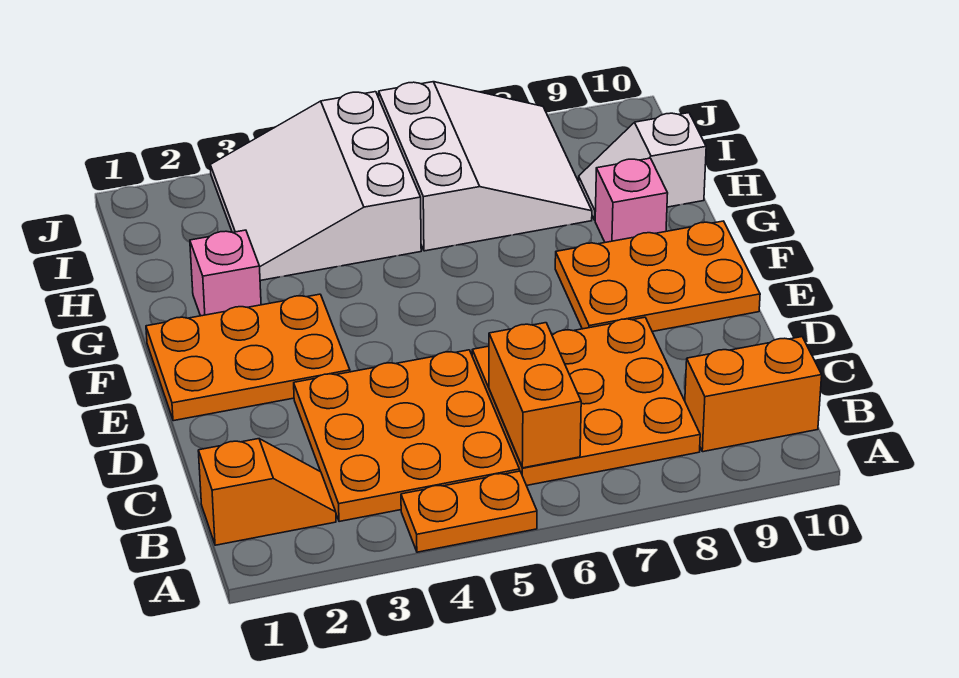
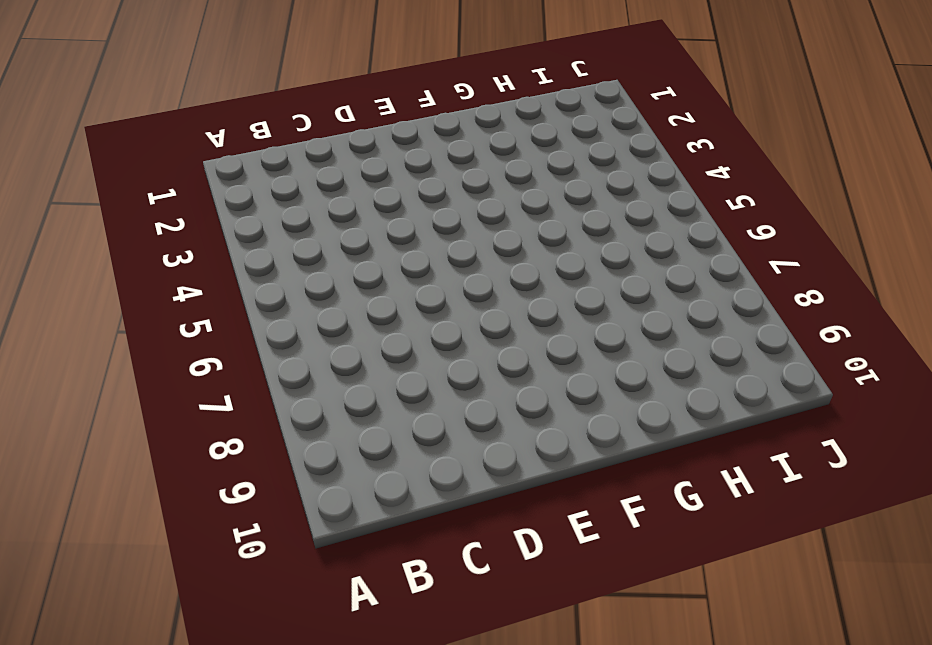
none -> orange 1x2 plate [401,471,537,552]
none -> orange 1x2 slope [198,439,336,545]
none -> orange 3x3 plate [294,350,520,522]

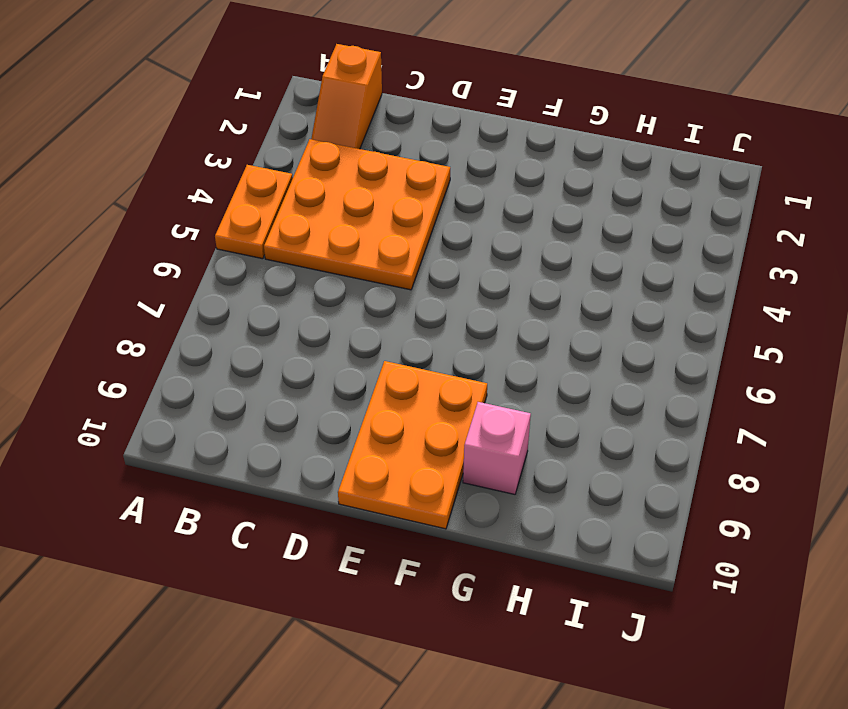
none -> orange 3x3 plate [472,317,700,485]
none -> orange 1x2 brick [685,337,822,452]
none -> orange 2x3 plate [146,294,350,421]

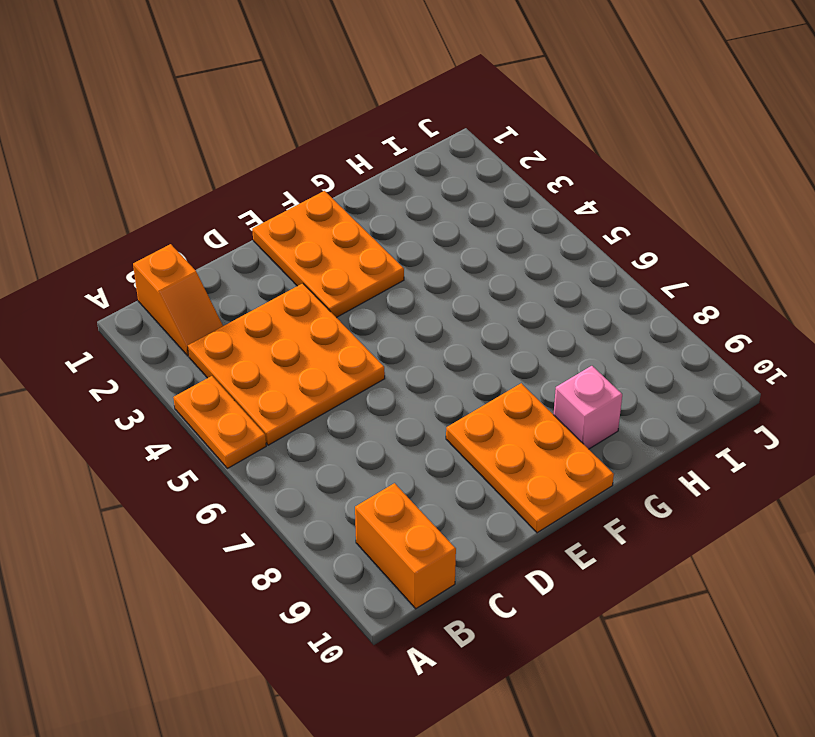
none -> orange 3x3 plate [472,317,700,485]
none -> pink 1x1 brick [190,230,261,316]
none -> white 3x3 slope [210,92,421,280]

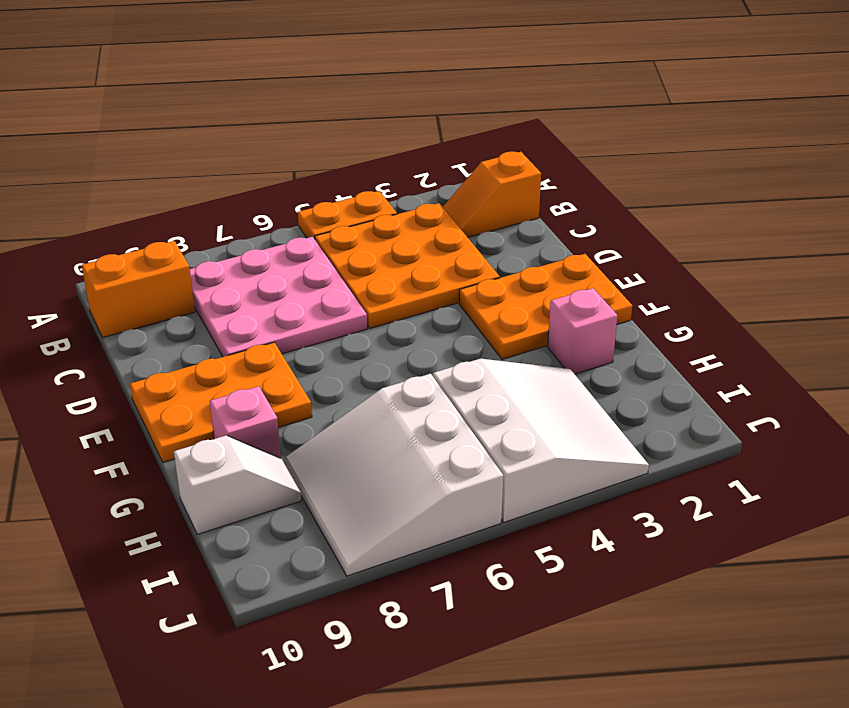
pink 3x3 plate [190,237,367,357] -> orange 3x3 plate [472,317,700,485]
none -> orange 1x2 brick [489,323,581,468]

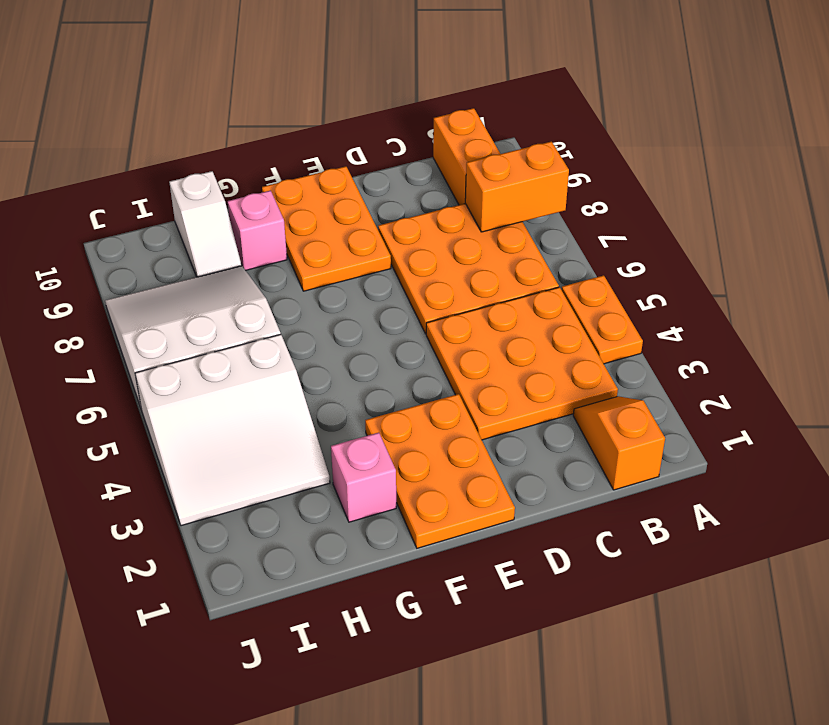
orange 1x2 brick [465,141,569,232] -> orange 1x2 brick moved to [489,323,581,468]

